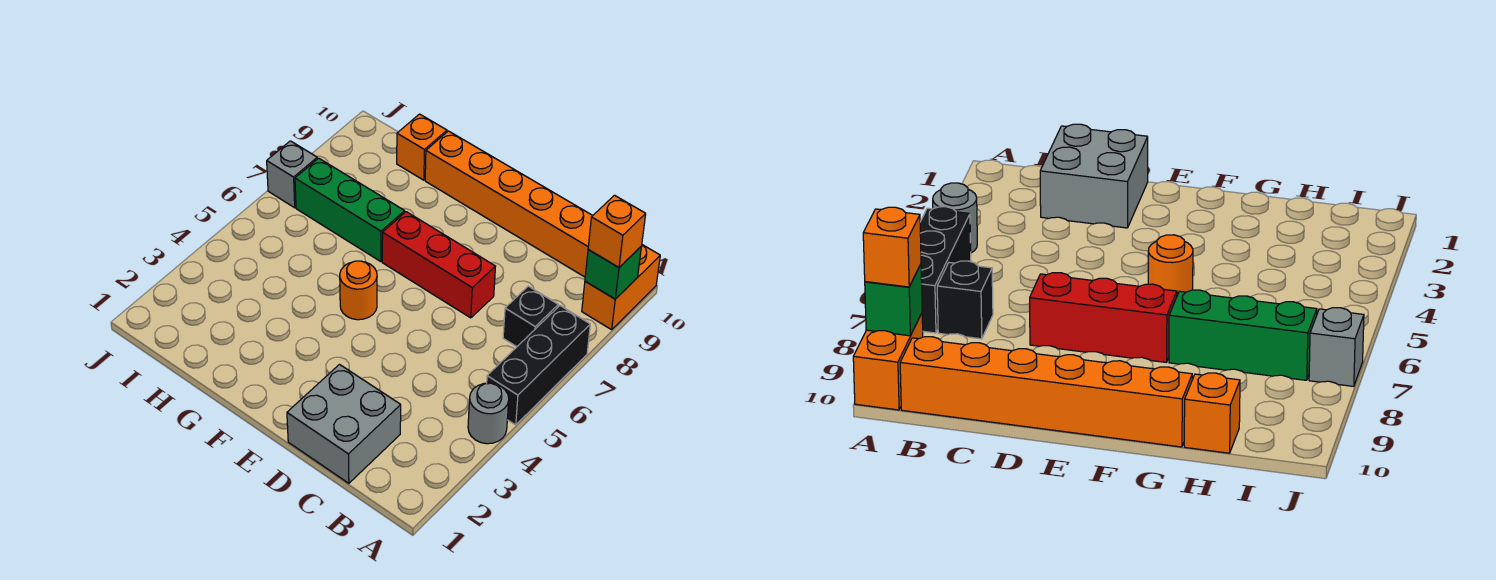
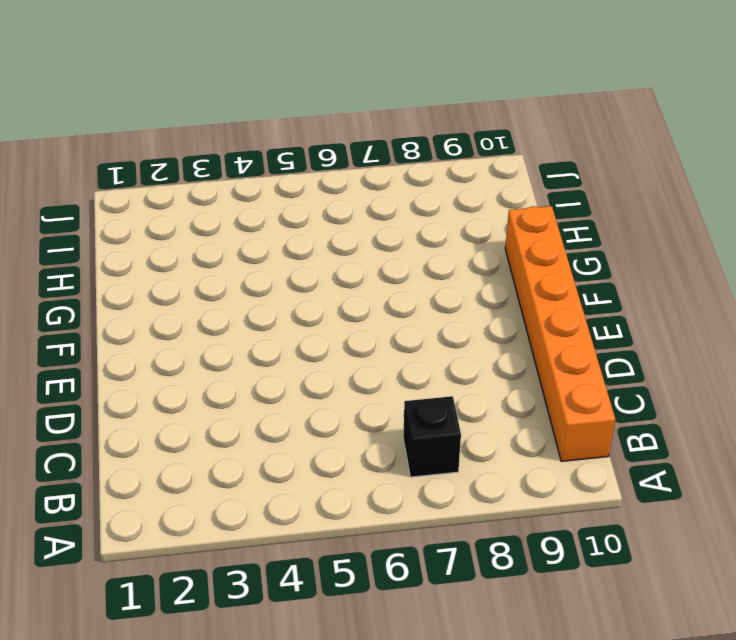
none -> grey 1x1 round brick [468,383,509,444]
none -> black 1x3 brick [487,306,590,425]
none -> orange 1x2 brick [582,245,660,330]

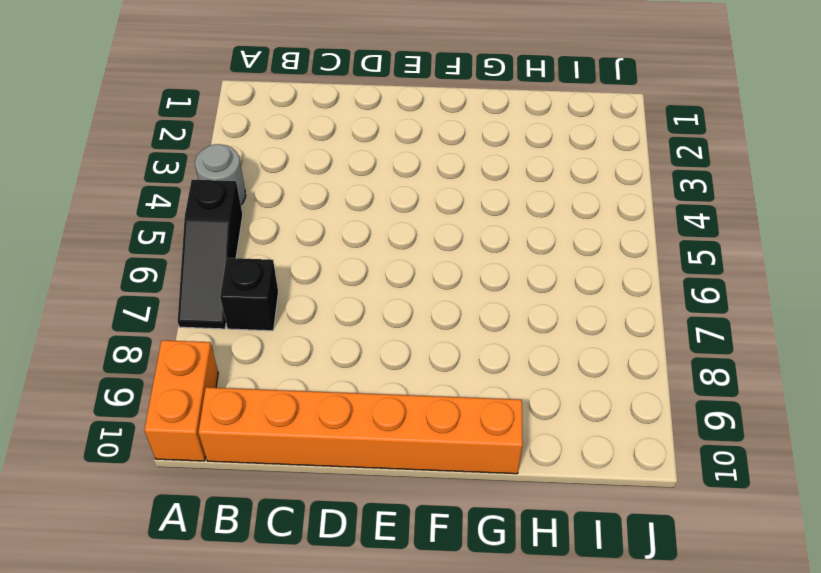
black 1x3 slope [178,180,243,329] -> black 1x3 brick [487,306,590,425]
none -> grey 2x2 brick [287,365,401,483]
none -> red 1x3 brick [382,212,496,318]
none -> orange 1x1 round brick [340,261,377,320]

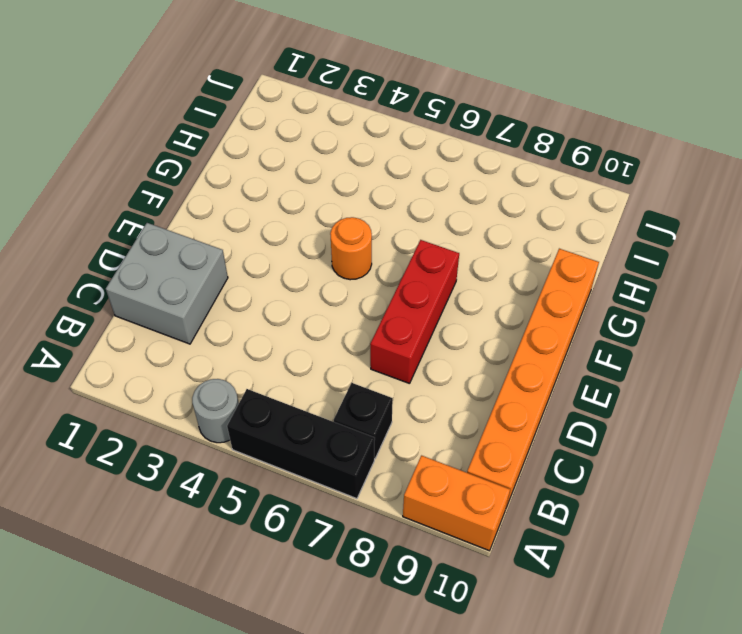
none -> green 1x3 brick [295,158,405,262]
none -> orange 1x1 brick [397,114,447,180]
none -> grey 1x1 brick [267,141,317,208]

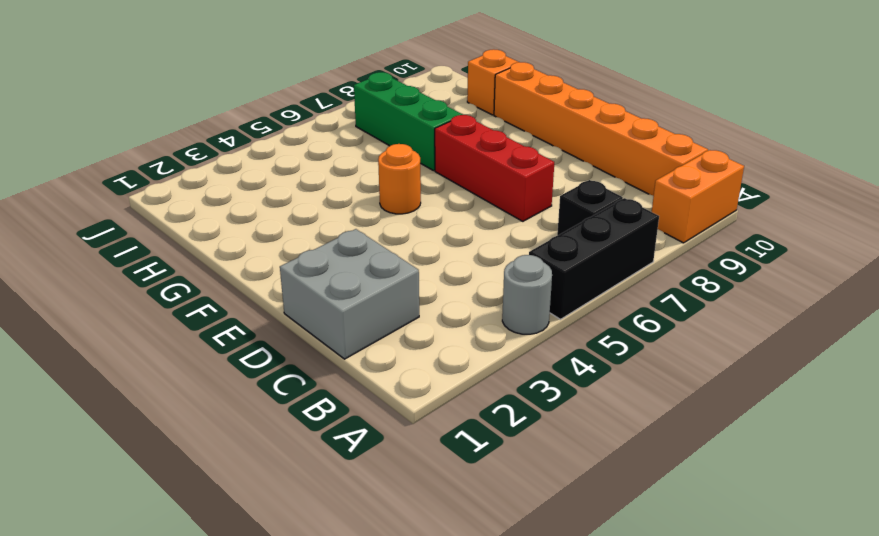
none -> grey 1x1 brick [267,141,317,208]
none -> green 1x1 brick [585,246,642,299]
none -> orange 1x1 brick [588,195,646,267]

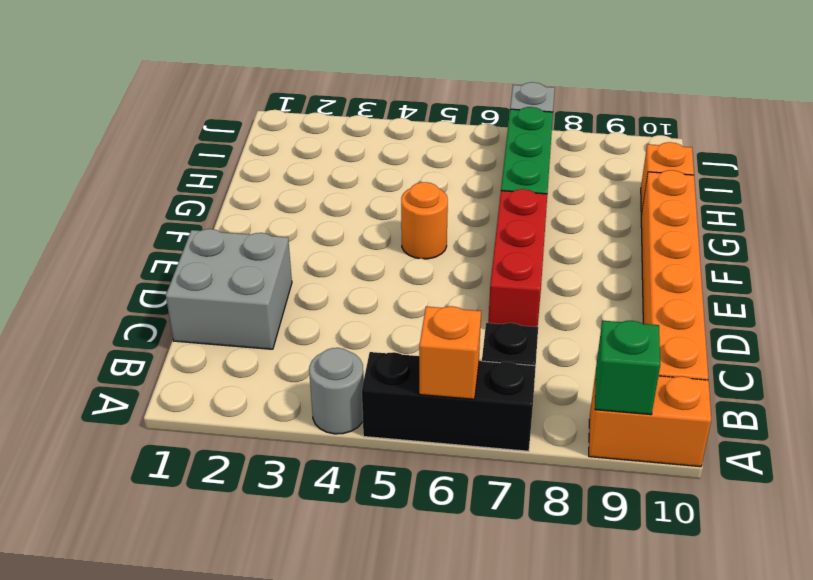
orange 1x1 brick [419,306,481,399] -> orange 1x1 brick moved to [588,195,646,267]

